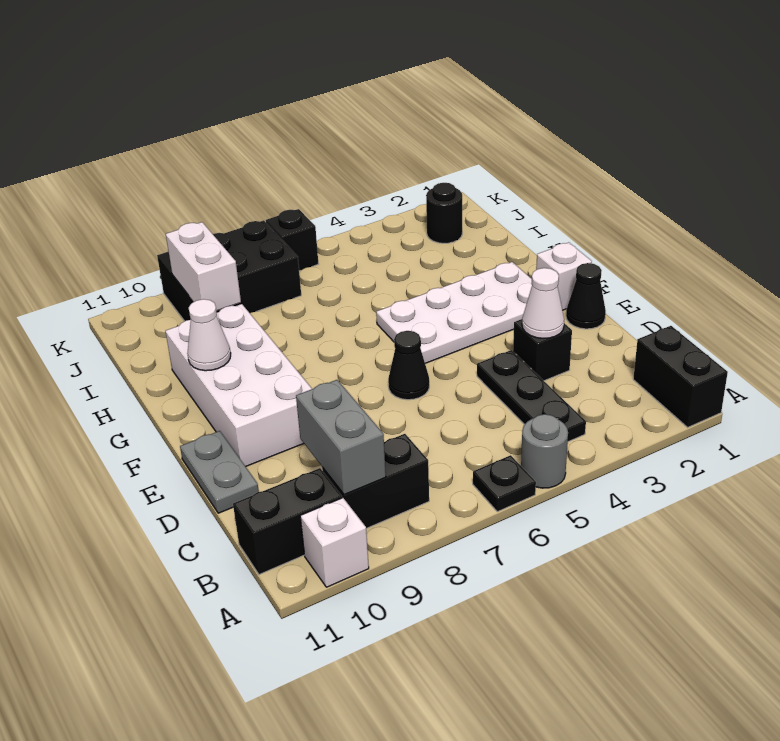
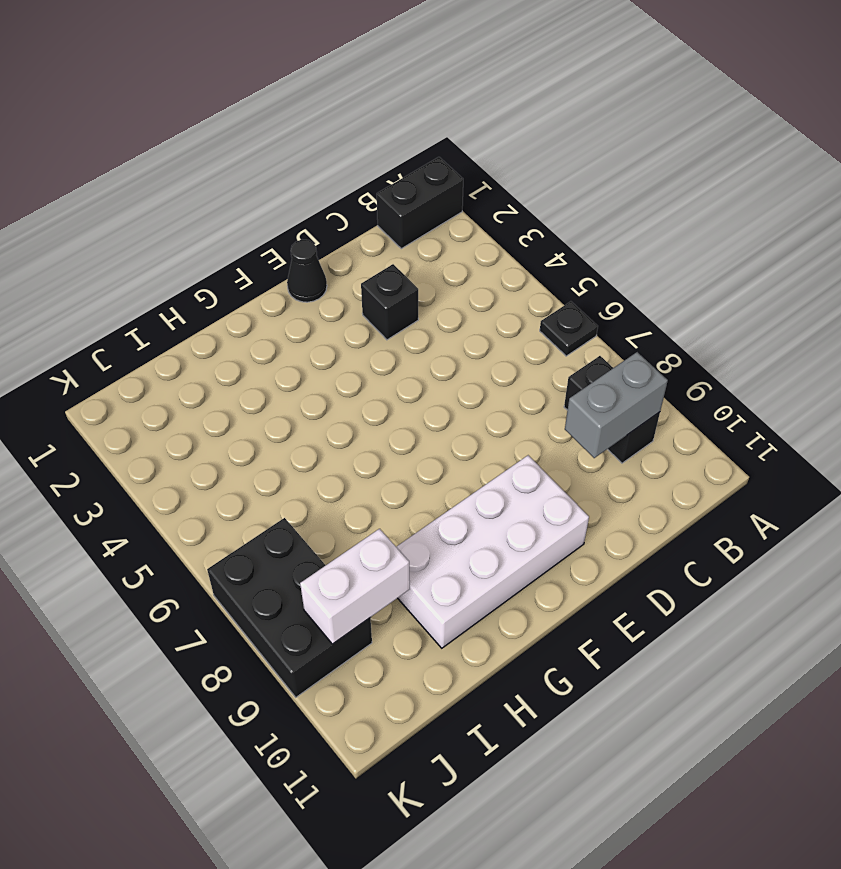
none -> grey 1x1 round brick [521,414,568,488]
none -> white 1x1 brick [300,498,369,587]
none -> black 1x3 plate [477,350,586,442]

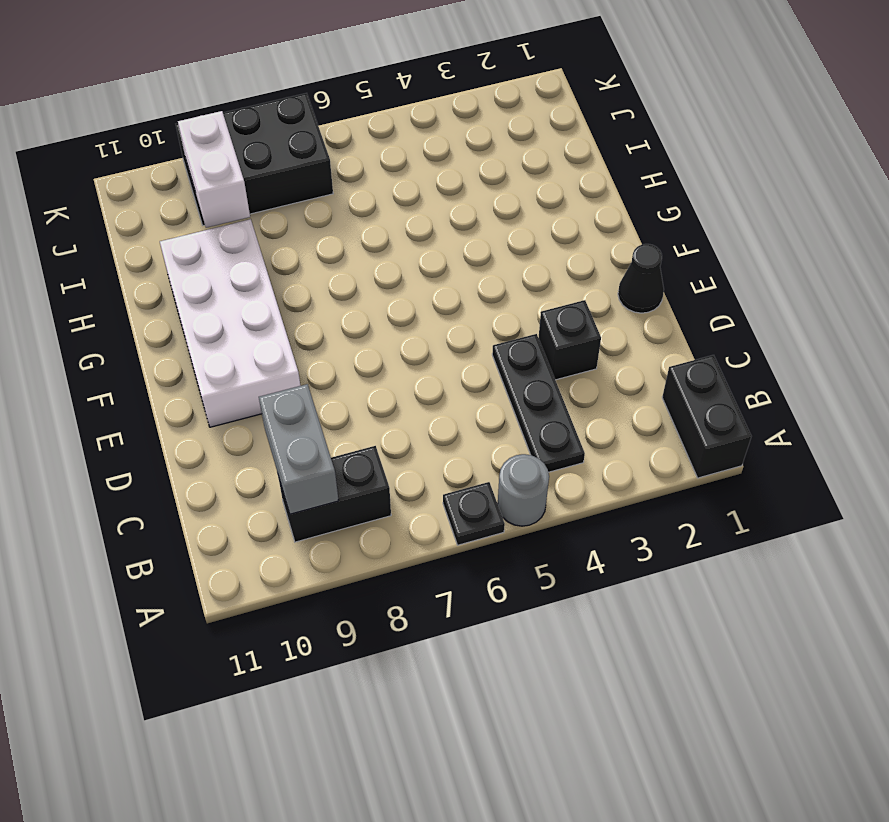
none -> white 1x1 brick [300,498,369,587]
none -> black 1x2 brick [233,468,342,574]
none -> grey 1x2 plate [180,431,259,513]

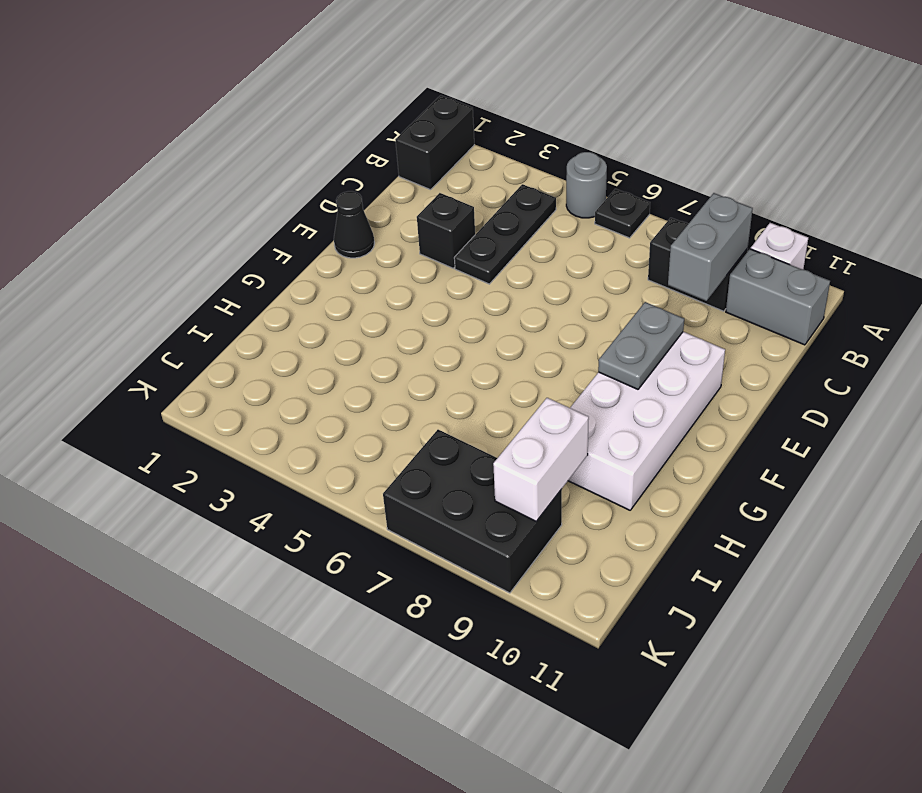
grey 1x2 brick [726,249,830,345] -> black 1x2 brick [233,468,342,574]
grey 1x2 plate [598,302,684,389] -> grey 1x2 plate moved to [180,431,259,513]
none -> black 1x1 cone [388,331,429,400]
none -> white 1x1 brick [536,242,592,310]
none -> white 2x4 plate [376,262,532,363]

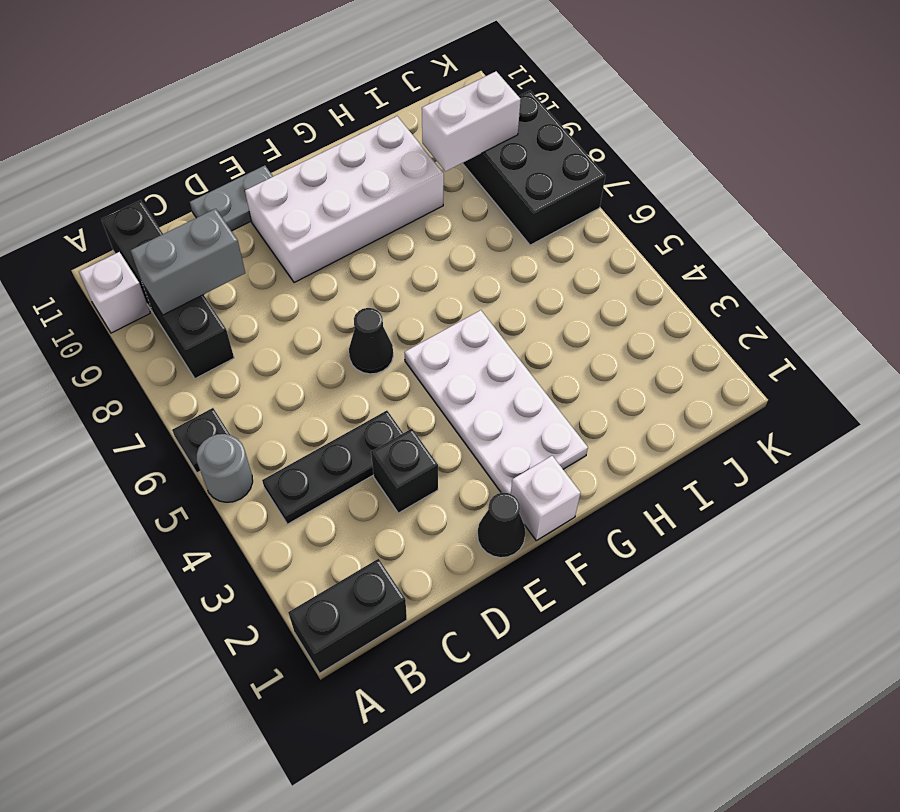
none -> black 1x1 round brick [426,183,462,243]
none -> black 1x1 brick [266,209,318,271]
none -> white 1x1 cone [522,268,564,338]

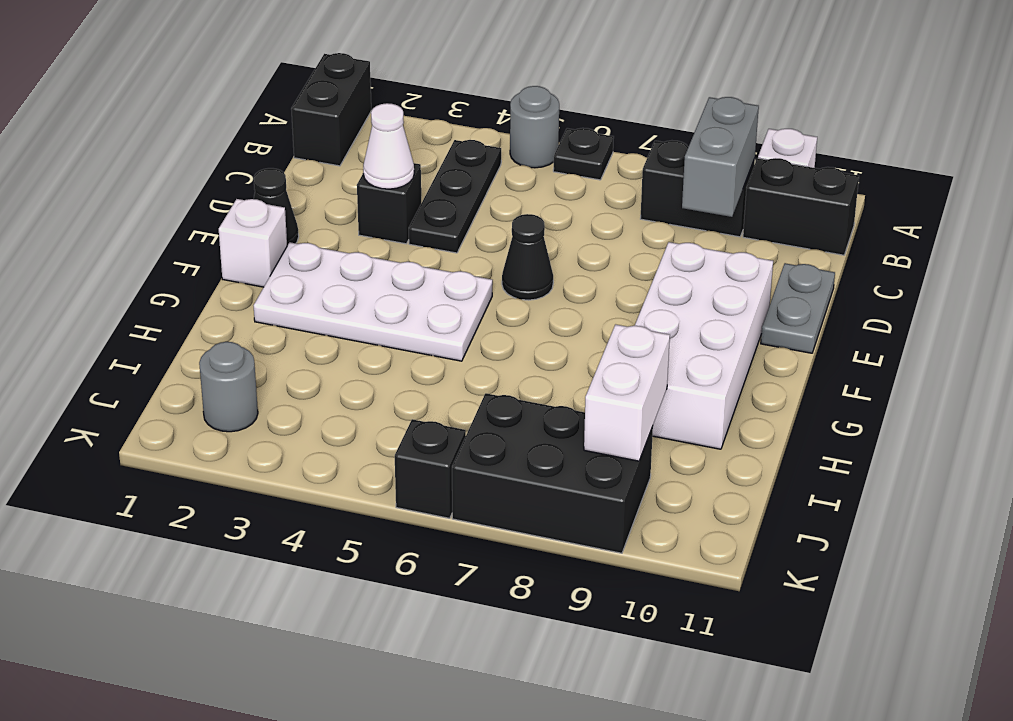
grey 1x1 round brick [199,342,258,432] -> black 1x1 round brick [426,183,462,243]
none -> white 1x1 cone [187,299,231,371]

